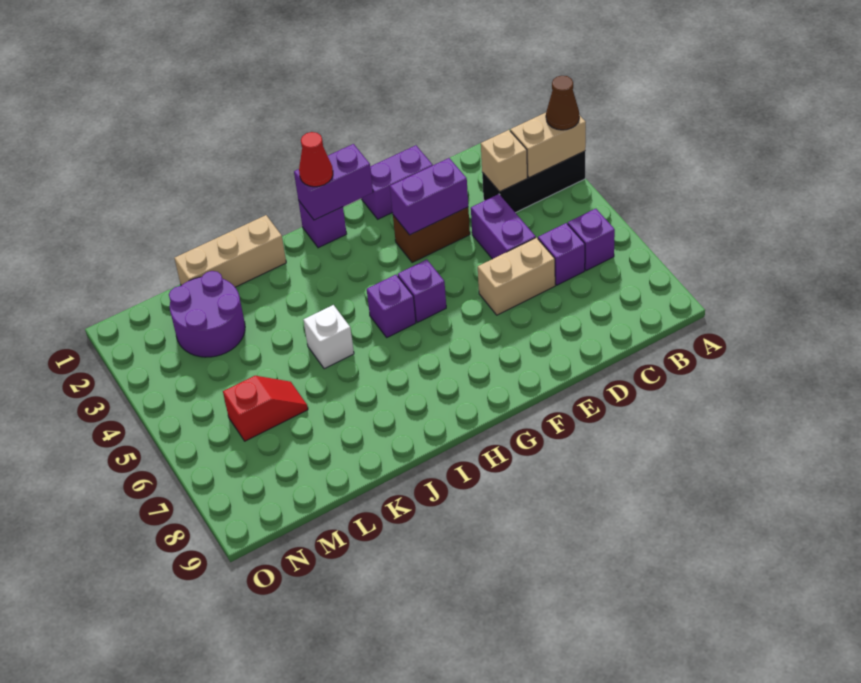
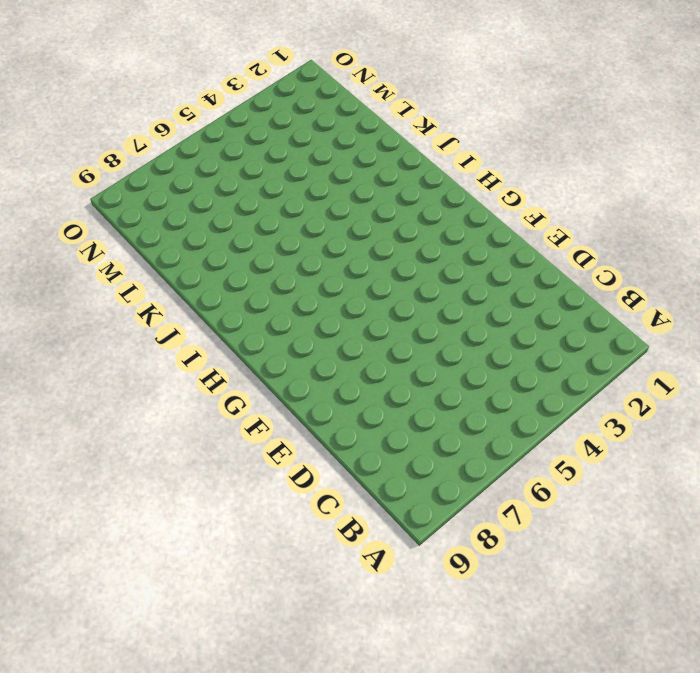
none -> black 1x3 brick [482,151,585,213]
none -> purple 1x1 brick [568,209,615,271]
none -> purple 1x1 brick [538,223,585,285]

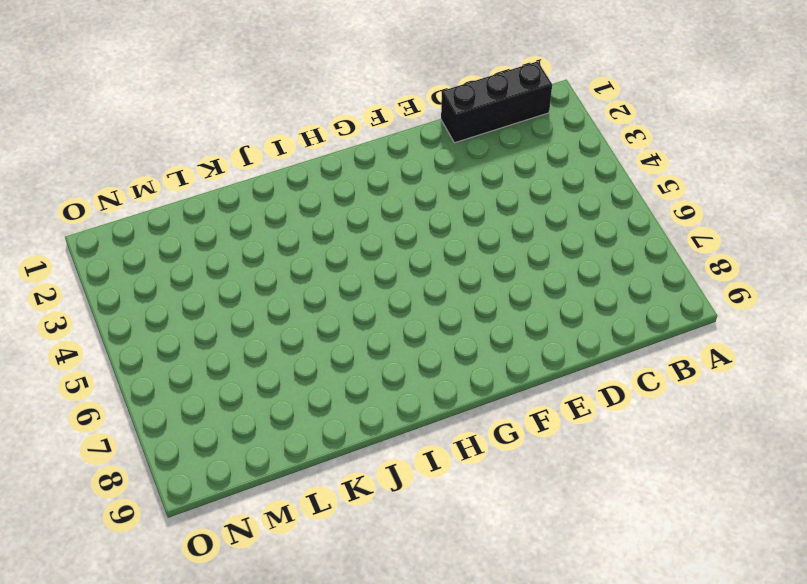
black 1x3 brick [441,61,552,143] -> black 1x3 brick moved to [482,151,585,213]
none -> purple 1x1 brick [568,209,615,271]
none -> purple 1x1 brick [538,223,585,285]
none -> purple 1x2 brick [471,194,536,259]

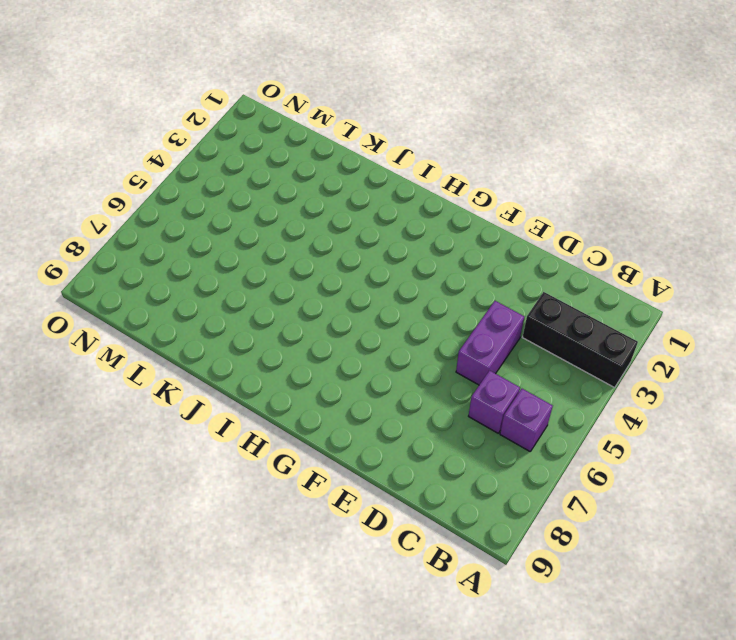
none -> tan 1x2 brick [478,238,555,315]
none -> purple 1x2 brick [362,145,433,219]
none -> brown 1x2 brick [393,207,470,263]

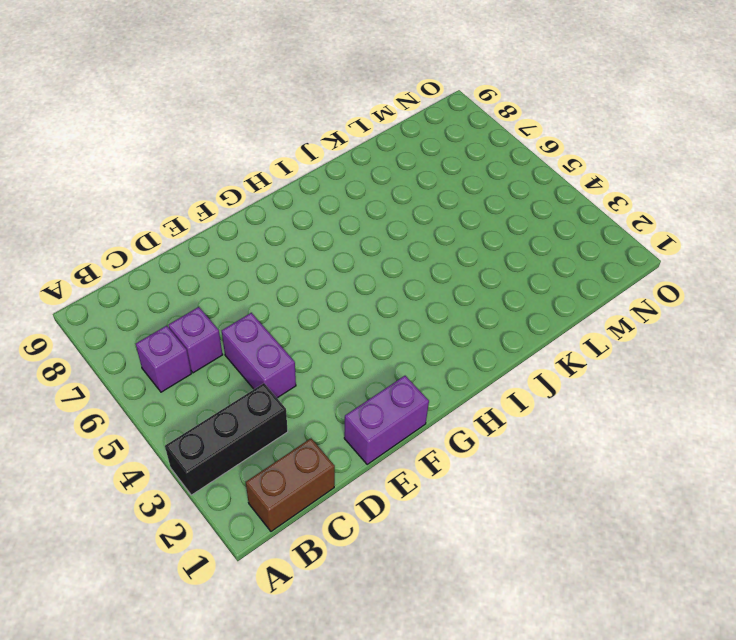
brown 1x2 brick [246,438,335,531] -> brown 1x2 brick moved to [393,207,470,263]
none -> tan 1x2 brick [478,238,555,315]
none -> purple 1x1 brick [398,260,446,322]
none -> purple 1x1 brick [298,200,347,248]

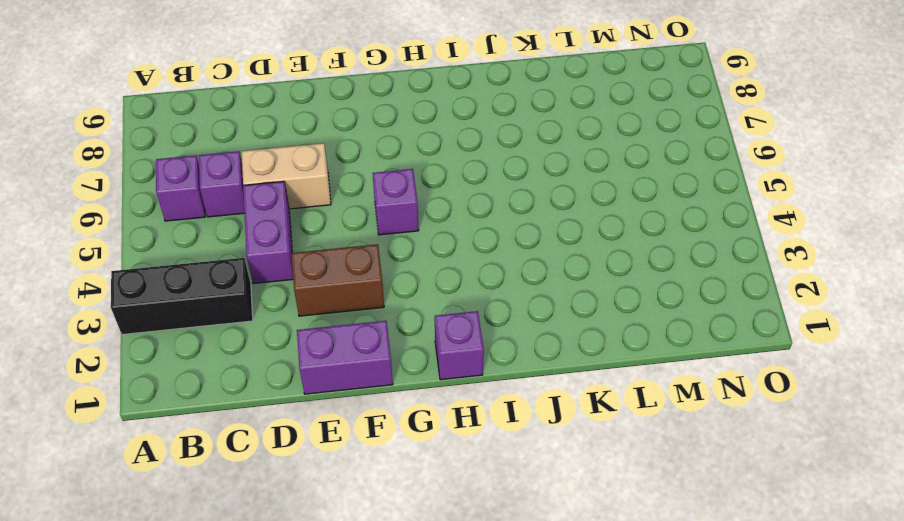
none -> purple 1x1 brick [367,275,416,337]
none -> tan 1x3 brick [175,215,286,287]
none -> white 1x1 brick [303,305,354,369]

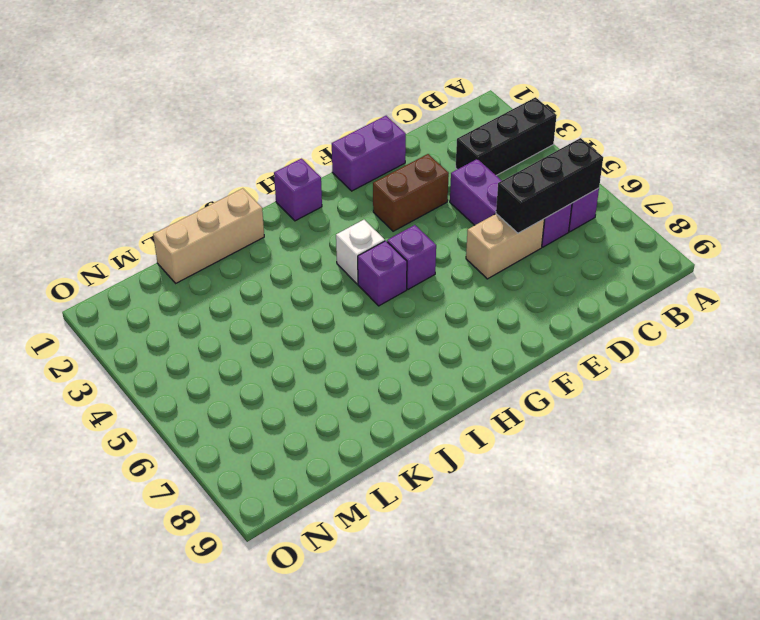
black 1x3 brick [496,138,603,233] -> none
white 1x1 brick [336,220,385,284] -> white 1x1 brick moved to [303,305,354,369]
none -> purple 2x2 round brick [169,271,245,357]
none -> red 1x2 slope [223,376,308,441]
none -> tan 1x2 brick [510,113,586,178]

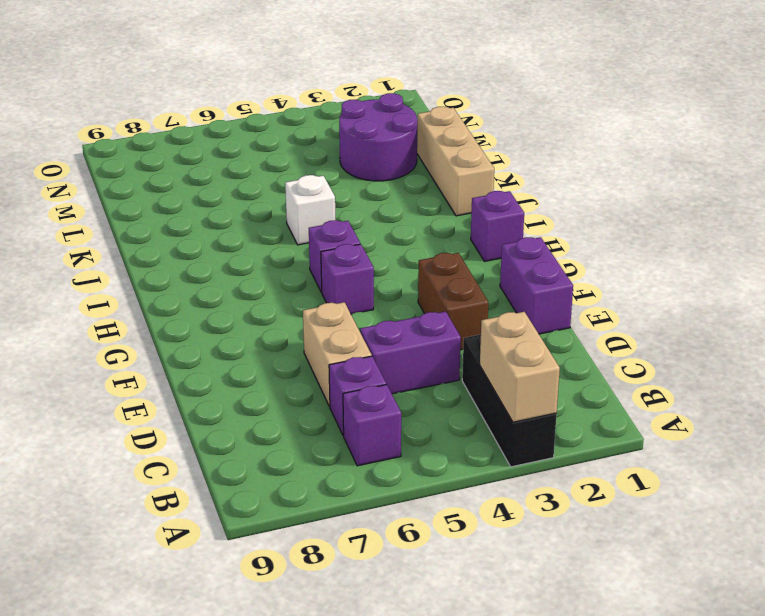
none -> red 1x2 slope [223,376,308,441]
none -> tan 1x1 brick [481,130,527,192]
none -> purple 1x2 brick [390,158,468,235]

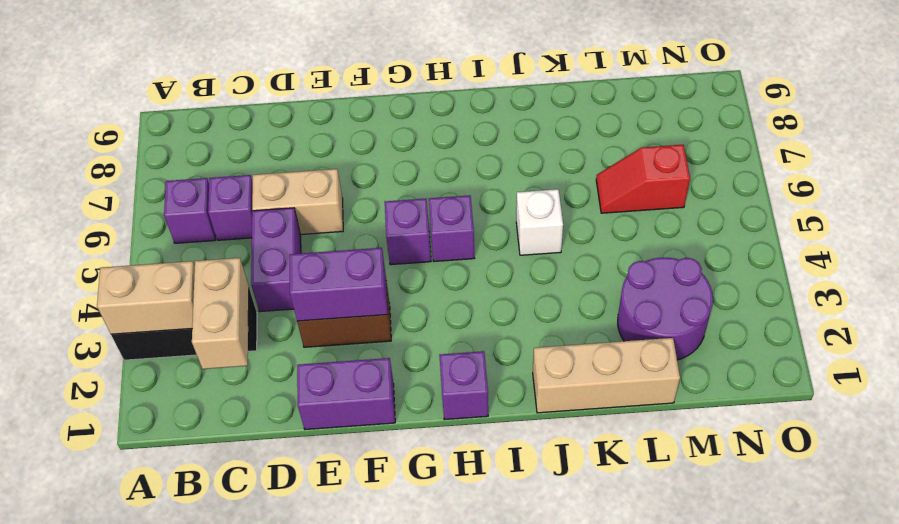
tan 1x2 brick [192,258,249,369] -> tan 1x1 brick [481,130,527,192]
none -> purple 1x2 brick [294,144,373,220]
none -> brown 1x1 cone [546,76,579,130]
none -> red 1x1 cone [299,132,333,187]

